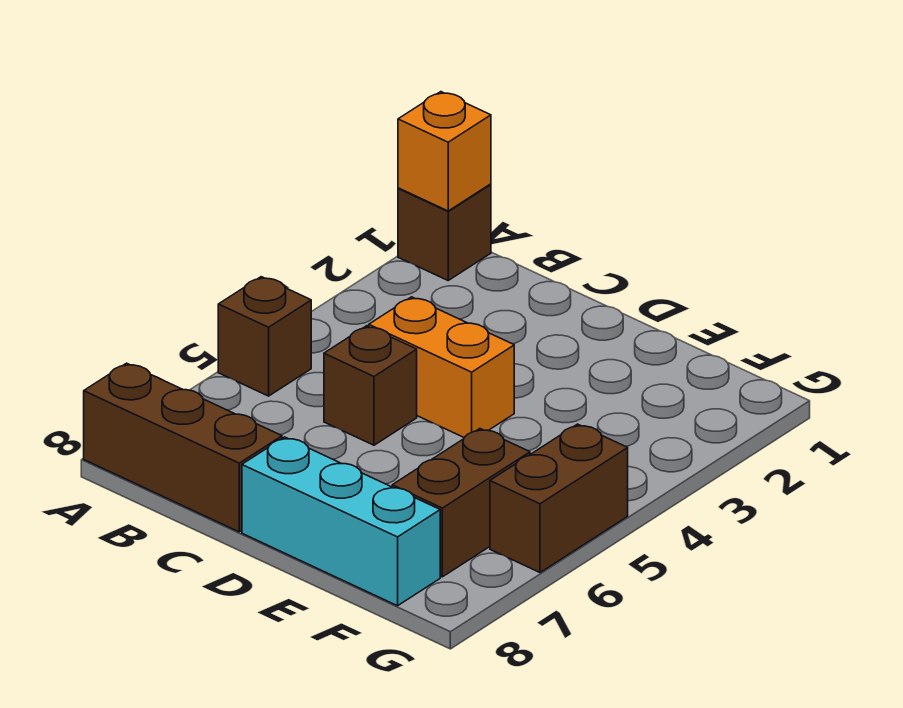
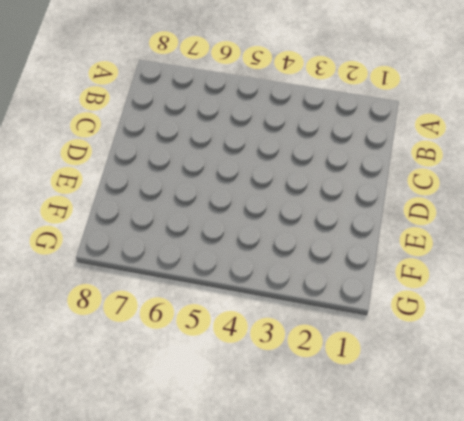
none -> brown 1x1 brick [398,184,491,280]
none -> brown 1x1 brick [218,277,311,396]

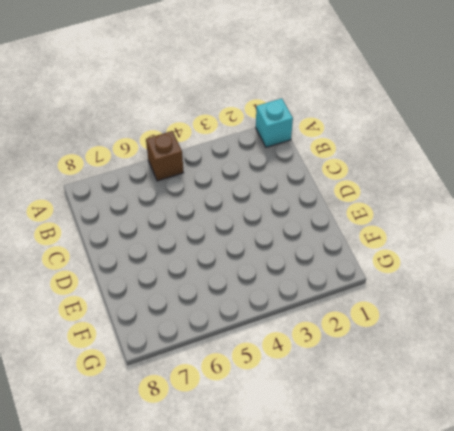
cyan 1x1 brick [256,98,293,147] -> brown 1x1 brick [398,184,491,280]
none -> brown 1x3 brick [84,363,282,532]
none -> orange 1x2 brick [369,297,514,437]

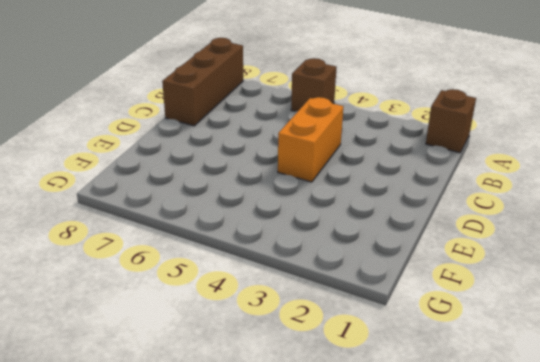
none -> brown 1x1 brick [324,326,417,445]
none -> cyan 1x3 brick [242,437,440,606]

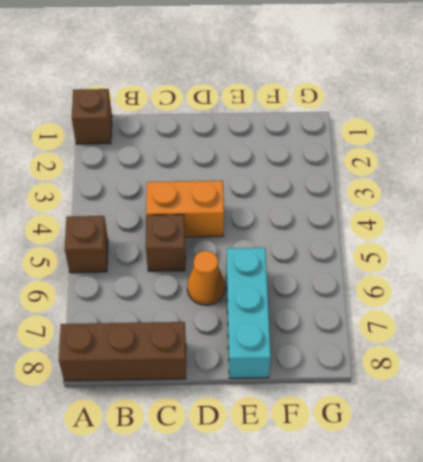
orange 1x1 cone [187,251,225,305] -> none
cyan 1x3 brick [226,248,271,378] -> cyan 1x3 brick turned to [242,437,440,606]
none -> brown 1x2 brick [392,429,530,577]
none -> brown 1x2 brick [490,424,628,572]

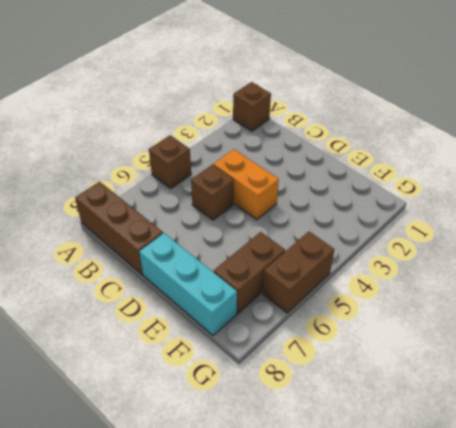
none -> orange 1x1 brick [398,92,491,211]

